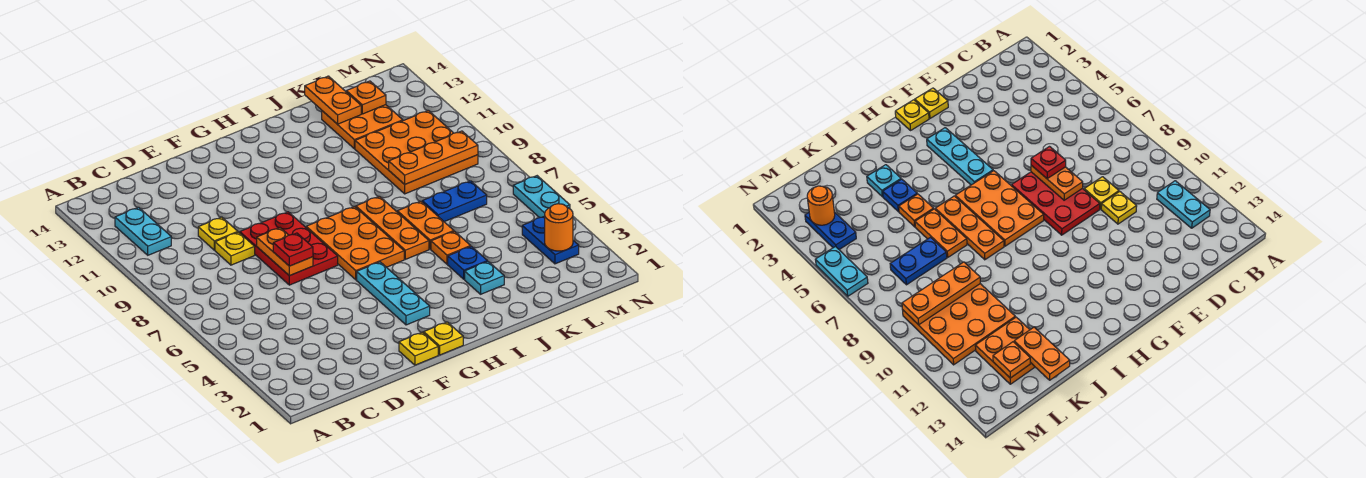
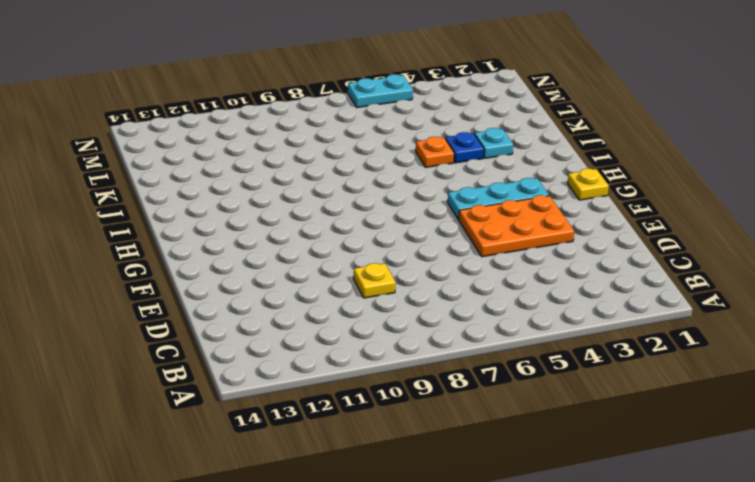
orange 2x3 plate [459,195,574,257] -> orange 2x3 plate moved to [306,207,404,280]
none -> cyan 1x2 plate [115,207,171,255]
none -> yellow 1x1 plate [198,217,238,250]
none -> red 2x3 plate [240,212,338,285]

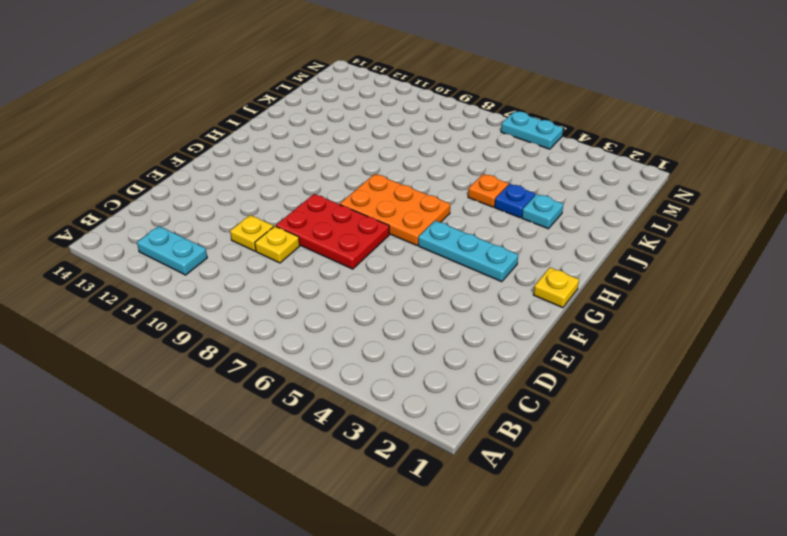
none -> yellow 1x1 plate [399,332,438,365]
none -> orange 1x3 plate [356,196,429,259]
none -> orange 1x2 plate [397,201,454,249]

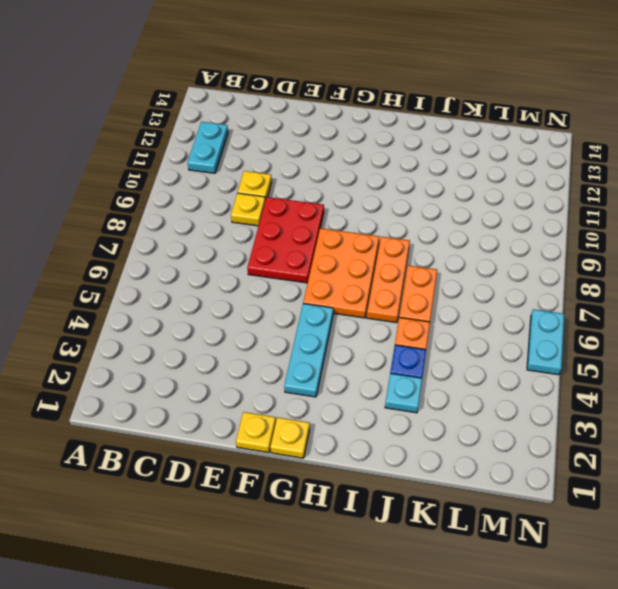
none -> blue 1x2 plate [422,181,487,222]
none -> orange 3x3 plate [355,110,478,194]
none -> orange 2x2 plate [322,105,403,149]

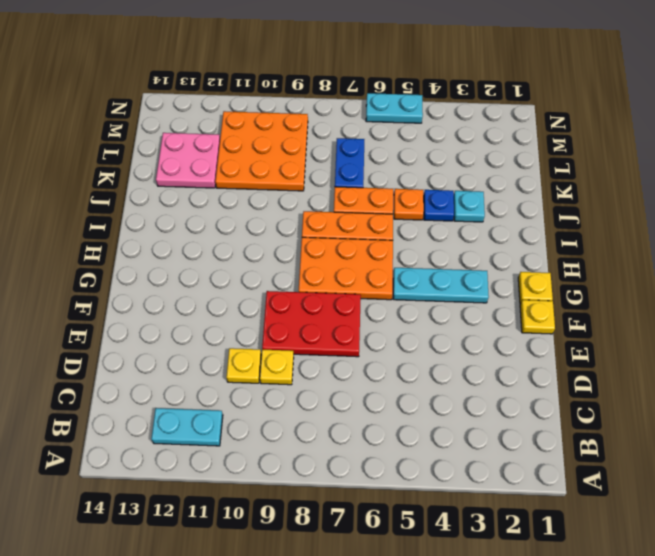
pink 2x2 plate [156,133,220,188] -> orange 2x2 plate [322,105,403,149]
none -> blue 1x2 plate [522,216,579,264]
none -> orange 1x2 plate [257,228,313,276]
none -> orange 1x3 plate [389,131,478,184]

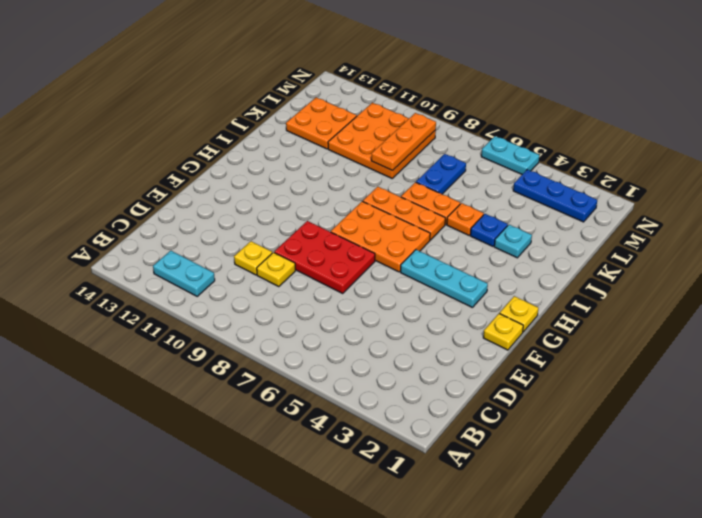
blue 1x3 plate [513,170,597,222] -> blue 1x2 plate [522,216,579,264]
none -> orange 1x2 plate [257,228,313,276]
none -> orange 1x2 plate [305,76,361,124]
none -> orange 1x1 plate [346,81,386,114]

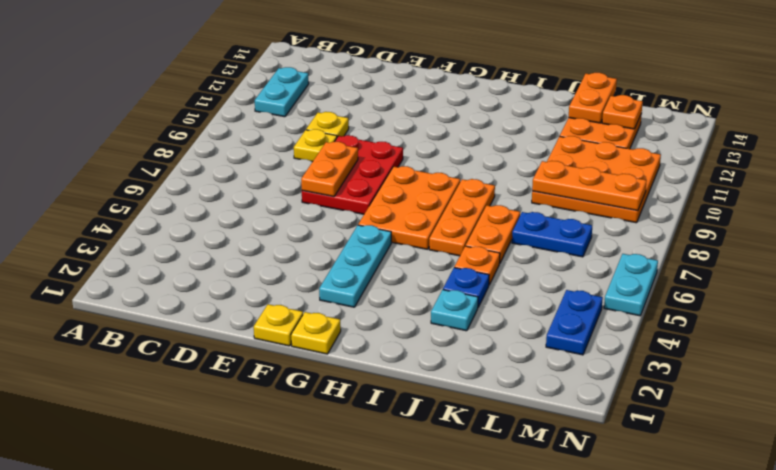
none -> orange 1x1 round brick [545,204,573,251]
none -> red 1x1 plate [273,233,313,266]

